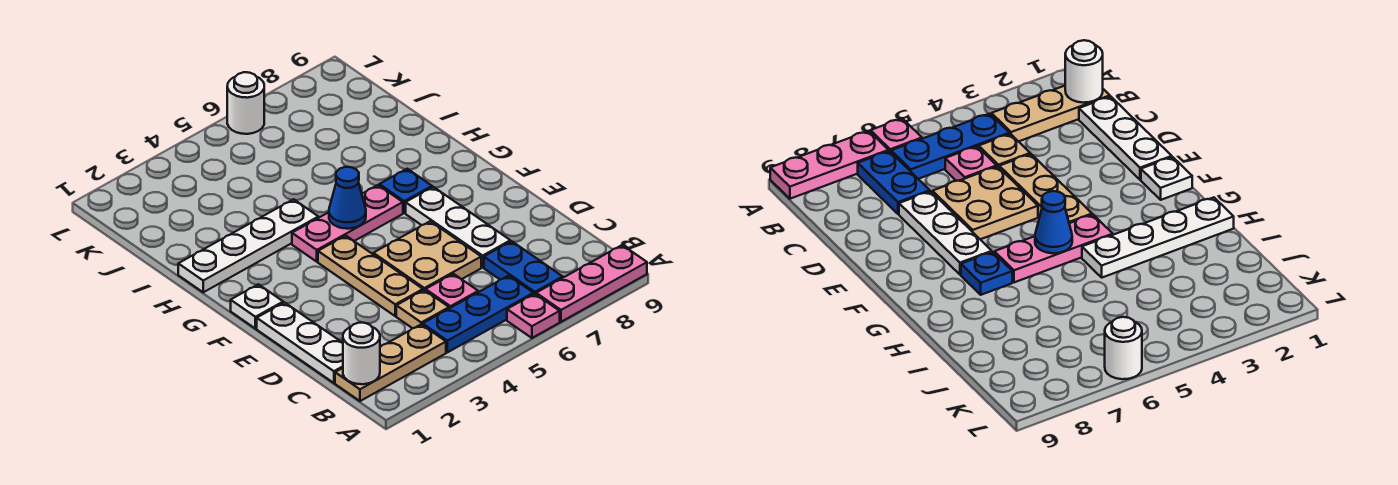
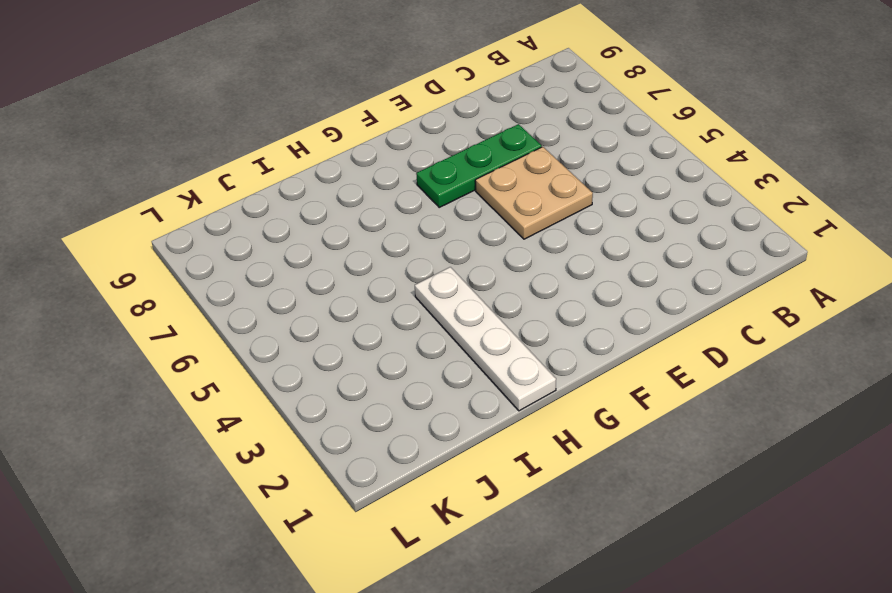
green 1x3 plate [416,124,542,207] -> white 1x3 plate [406,187,510,267]
none -> pink 1x1 plate [507,294,560,338]
none -> pink 1x3 plate [536,245,647,322]
none -> tan 1x3 plate [335,324,446,401]

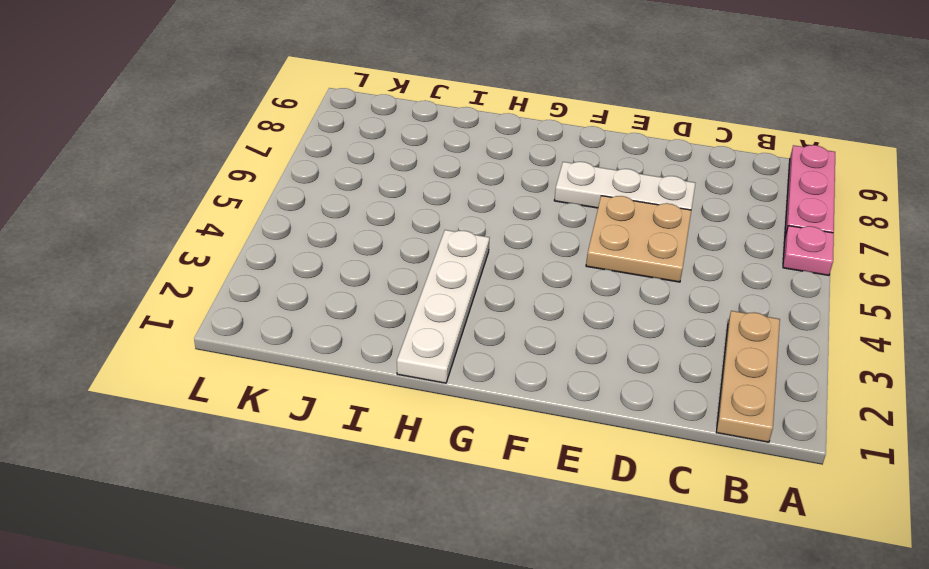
none -> blue 1x3 plate [423,276,534,352]
none -> blue 1x2 plate [484,241,563,294]
none -> white 1x3 plate [257,303,343,383]

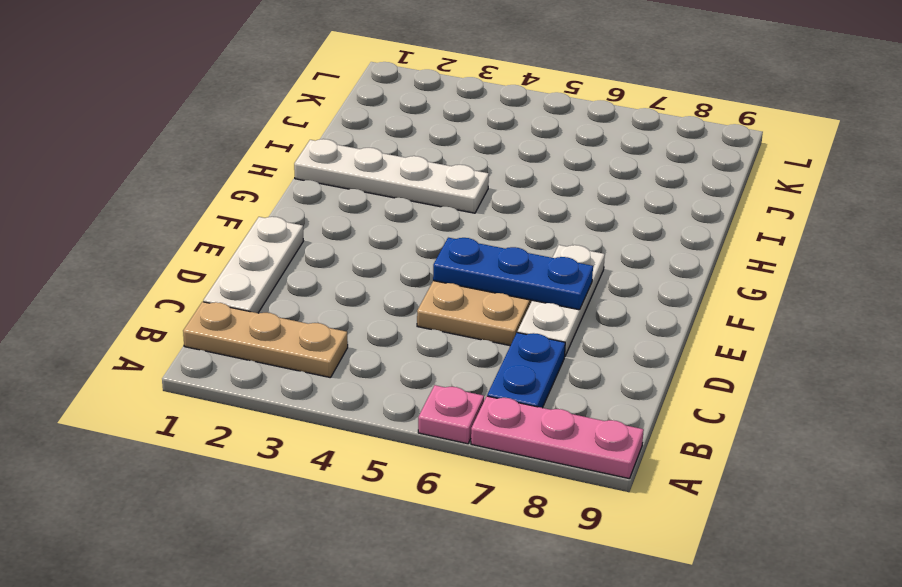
blue 1x3 plate [433,238,593,310] -> blue 1x3 plate moved to [423,276,534,352]
none -> tan 1x1 plate [396,290,449,328]
none -> pink 1x1 plate [426,274,478,308]
none -> tan 1x3 plate [318,236,423,316]

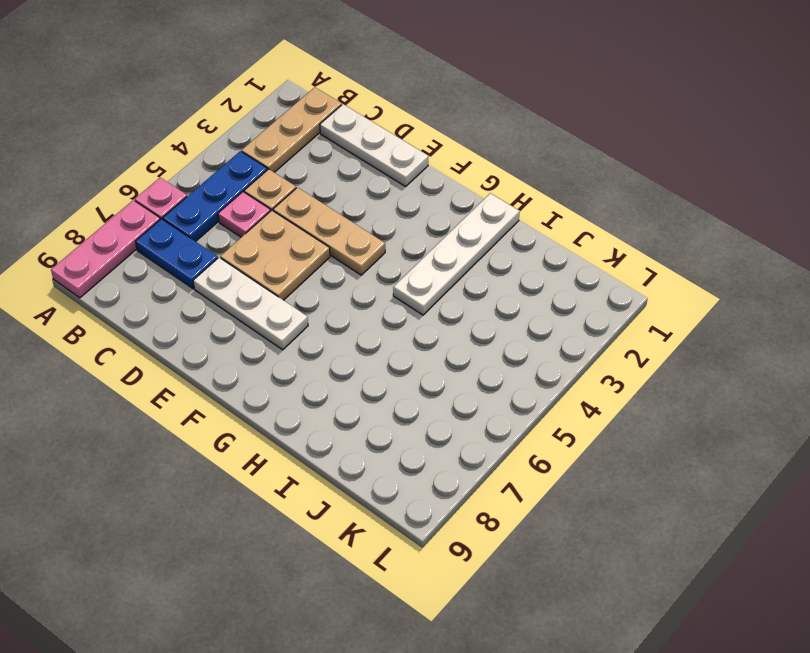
none -> white 1x1 plate [231,284,283,329]
none -> pink 1x3 plate [292,185,403,262]
none -> blue 1x1 plate [379,169,432,213]

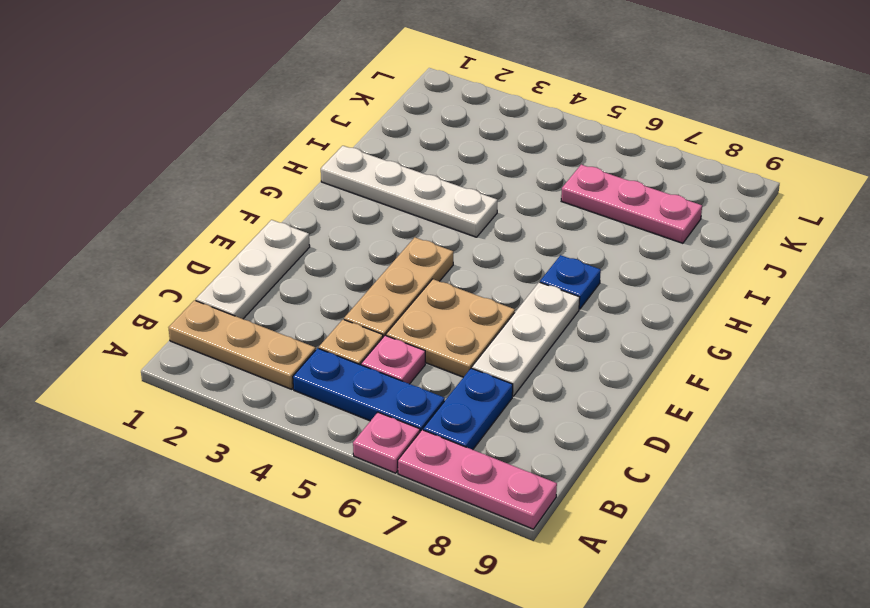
pink 1x3 plate [561,165,702,243] -> pink 1x3 plate moved to [292,185,403,262]
none -> white 1x1 plate [231,284,283,329]
none -> white 1x1 round brick [227,72,264,134]
none -> white 1x1 round brick [343,323,380,384]

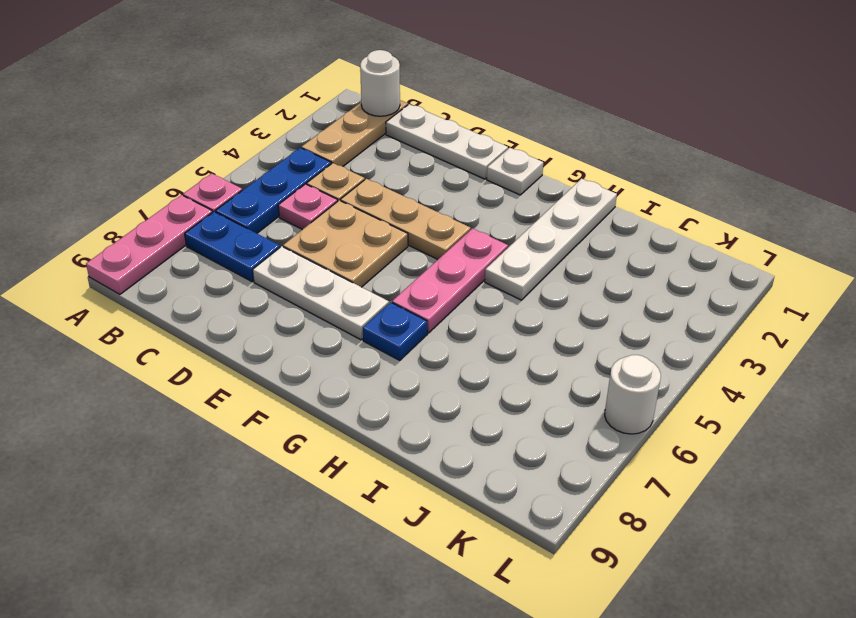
none -> blue 1x1 cone [329,167,366,229]

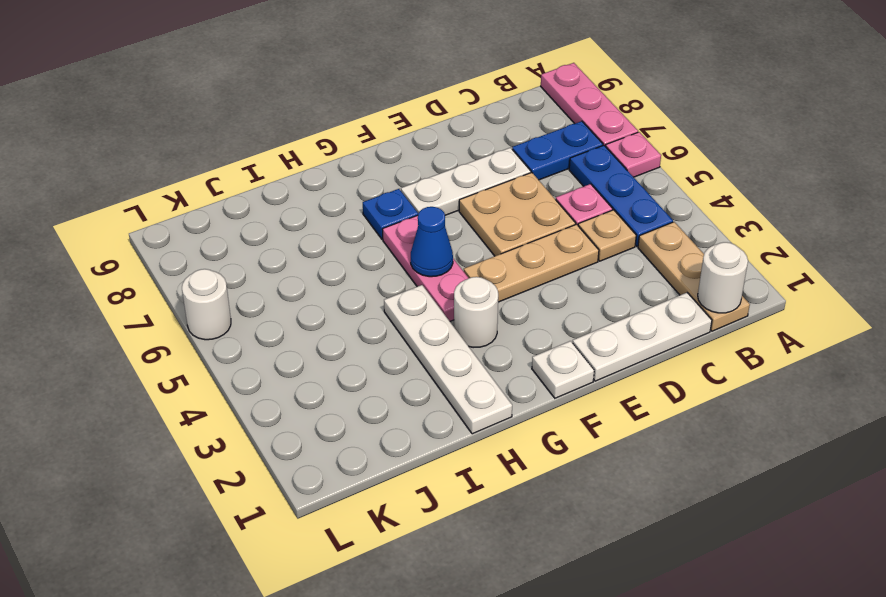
white 1x1 round brick [454,277,498,348] -> none

